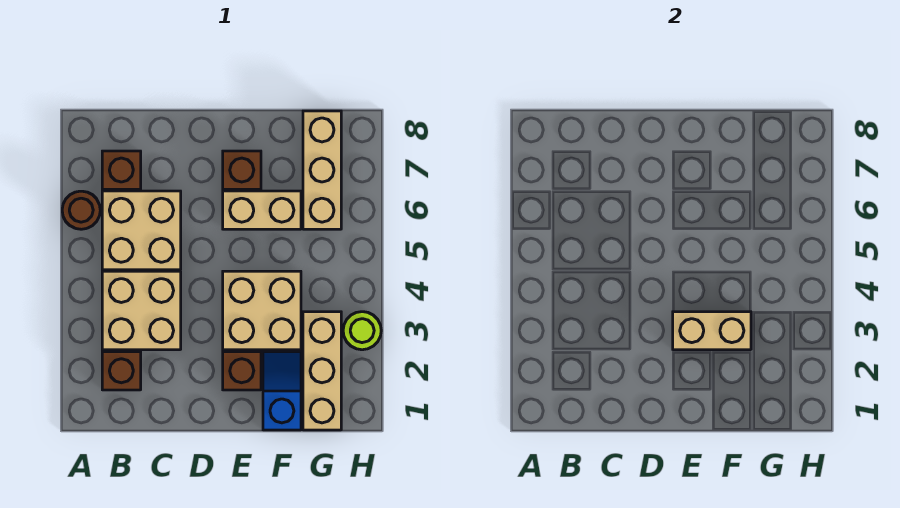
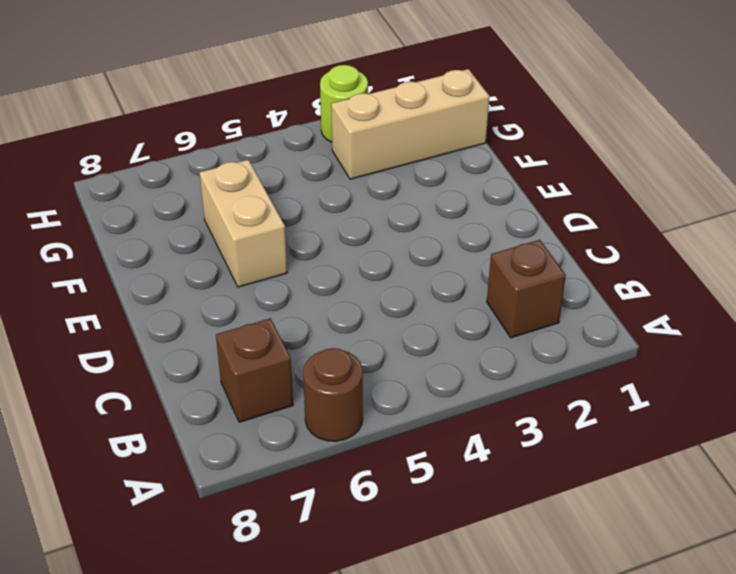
none -> tan 2x2 brick [102,271,181,350]
none -> tan 2x2 brick [102,191,181,270]
none -> brown 1x1 brick [223,352,261,390]

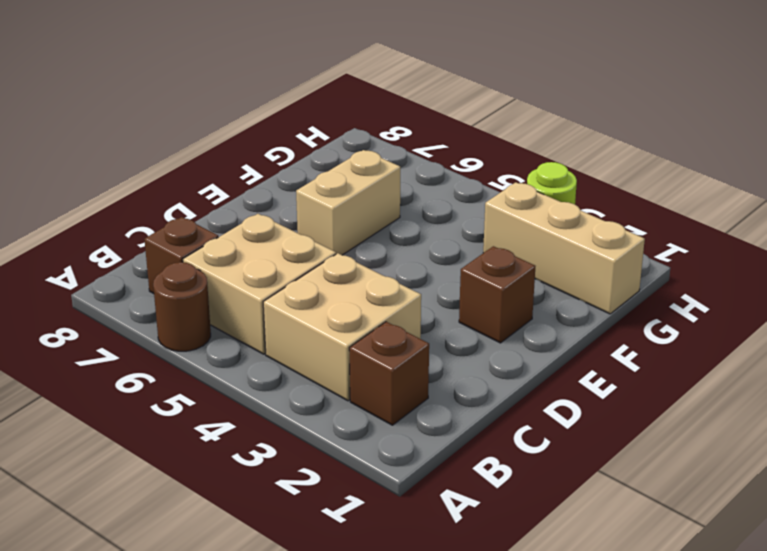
none -> tan 2x2 brick [223,271,301,350]
none -> brown 1x1 brick [223,151,261,189]
none -> blue 1x2 slope [263,352,301,430]

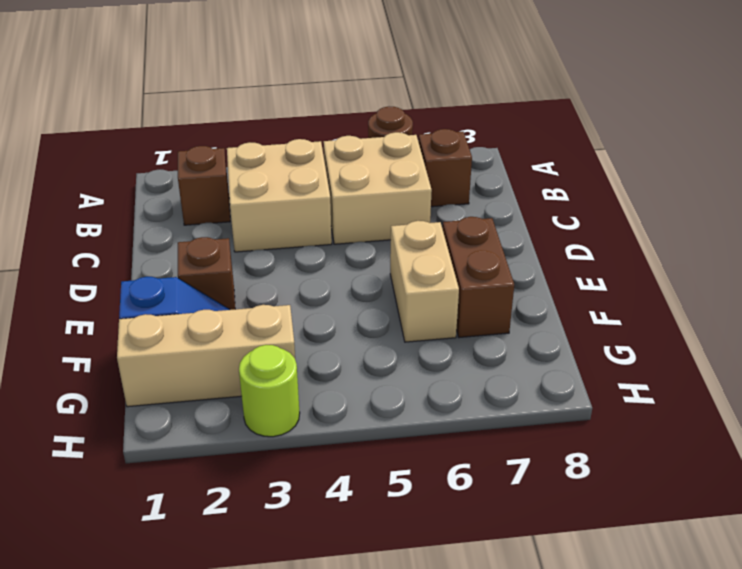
brown 1x2 brick [443,217,514,338] -> brown 1x1 brick [223,151,261,189]
none -> tan 2x2 brick [223,271,301,350]
none -> tan 1x3 brick [303,111,341,229]
none -> tan 1x2 brick [673,312,751,350]

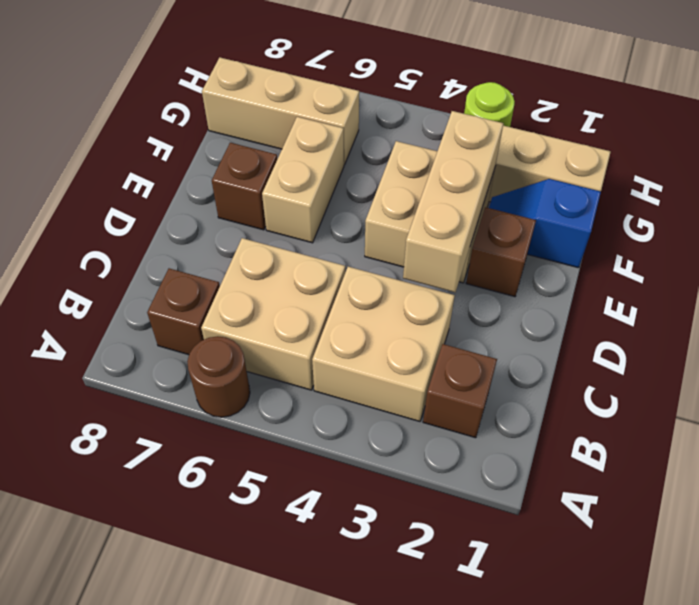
tan 1x3 brick [403,111,503,292] -> tan 1x2 brick [673,312,751,350]

